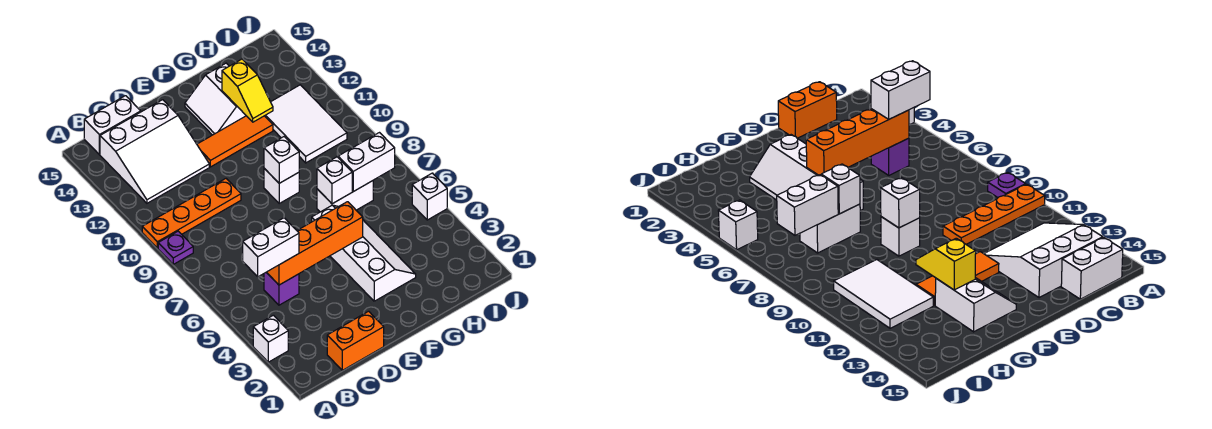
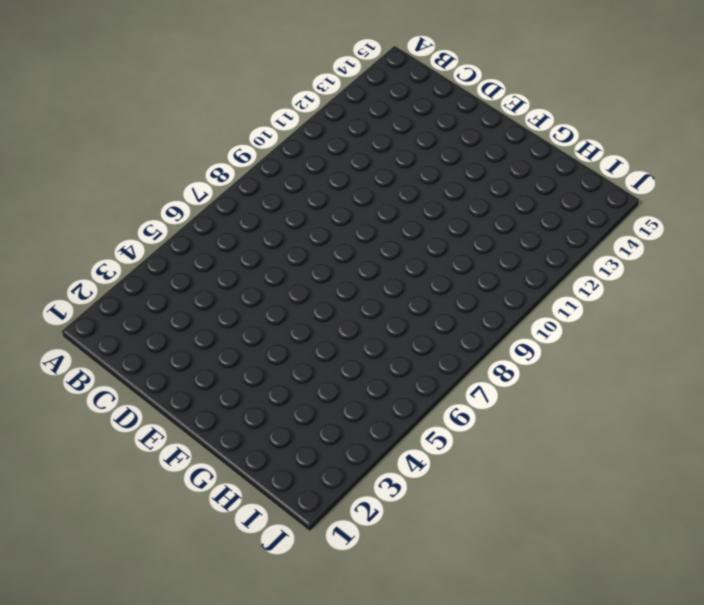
none -> white 1x1 brick [253,315,288,362]
none -> purple 1x1 plate [158,231,193,264]
none -> orange 1x4 plate [142,179,241,248]

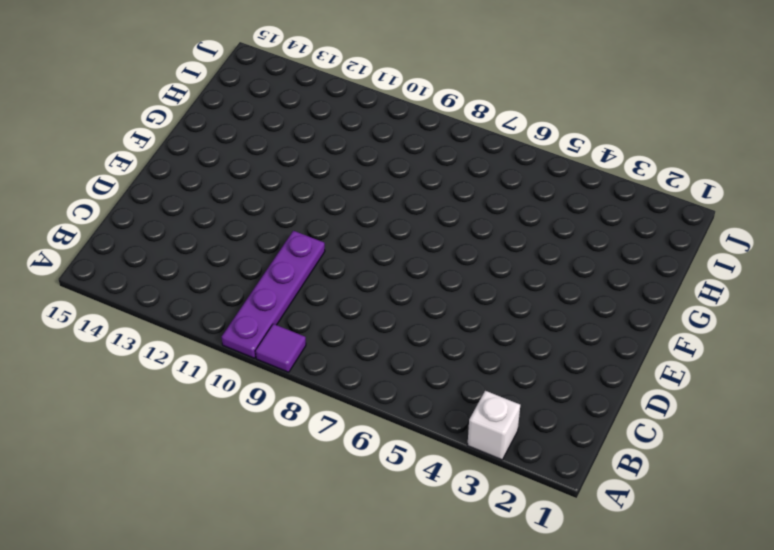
purple 1x1 tile [256,324,306,372] -> purple 1x1 plate [158,231,193,264]
purple 1x4 plate [222,231,325,358] -> orange 1x4 plate [142,179,241,248]
none -> white 3x3 slope [100,100,209,203]
none -> white 1x2 brick [84,96,141,155]
none -> orange 1x2 brick [327,311,384,370]

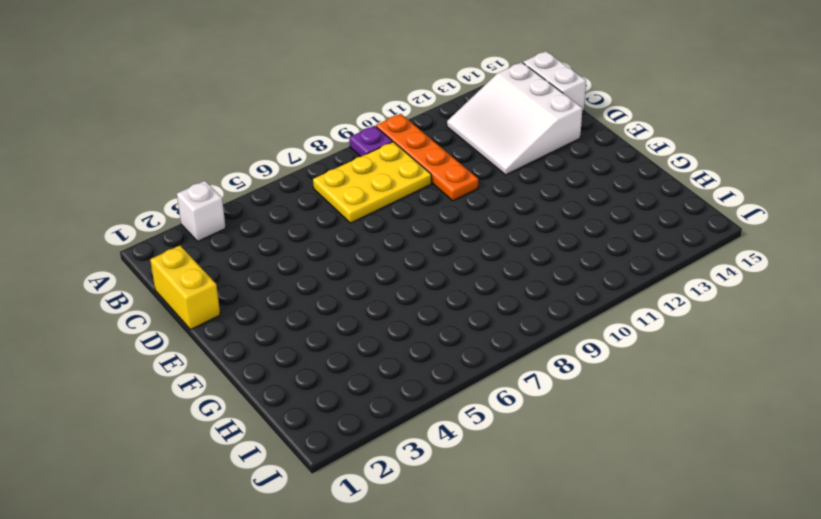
yellow 2x3 plate [313,142,431,223] -> none
yellow 1x2 brick [150,245,220,329] -> orange 1x2 brick [327,311,384,370]
none -> purple 1x1 brick [264,273,299,305]
none -> orange 1x3 tile [197,116,273,167]
none -> white 2x4 slope [312,205,416,301]

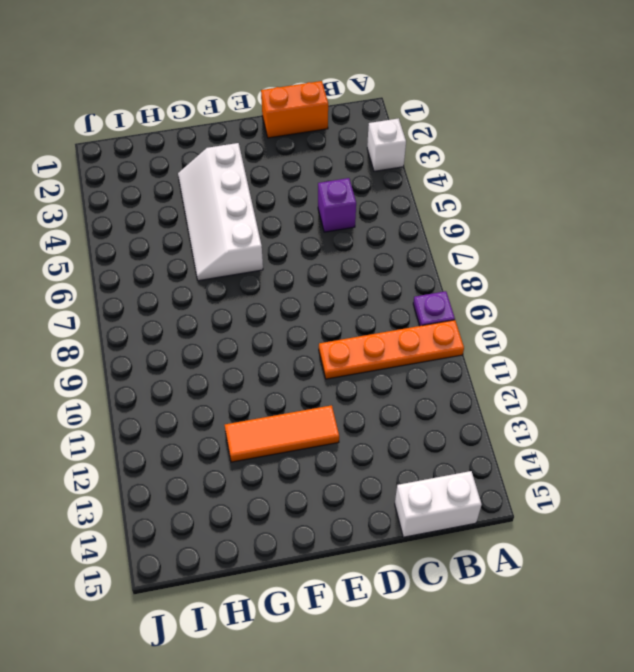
none -> white 3x3 slope [100,100,209,203]
none -> white 1x1 brick [264,168,299,203]
none -> white 2x2 slope [185,63,246,135]

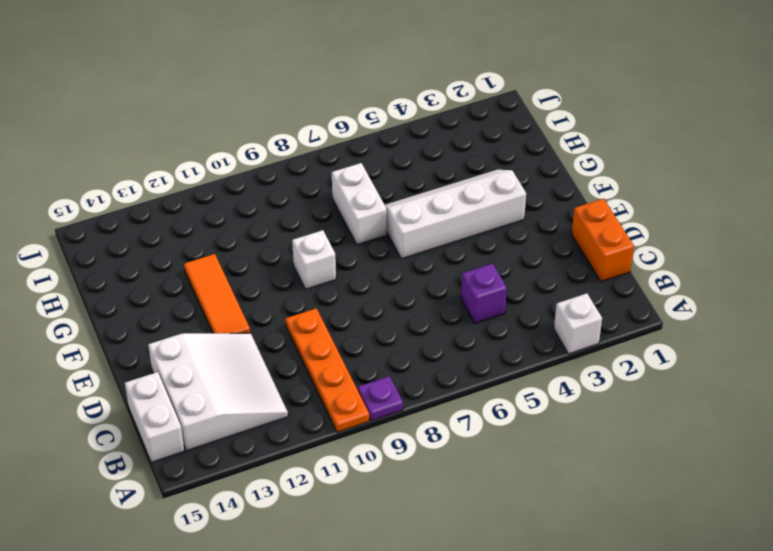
none -> white 2x2 slope [185,63,246,135]
none -> white 2x3 tile [265,85,347,163]
none -> white 1x1 brick [412,173,447,220]

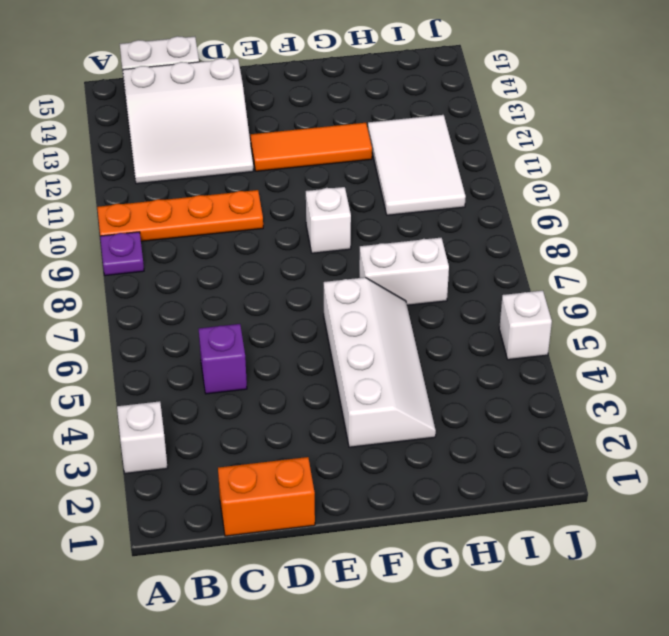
none -> white 2x2 slope [185,63,246,135]
none -> orange 1x4 brick [266,202,363,285]
none -> white 1x1 brick [264,137,299,183]

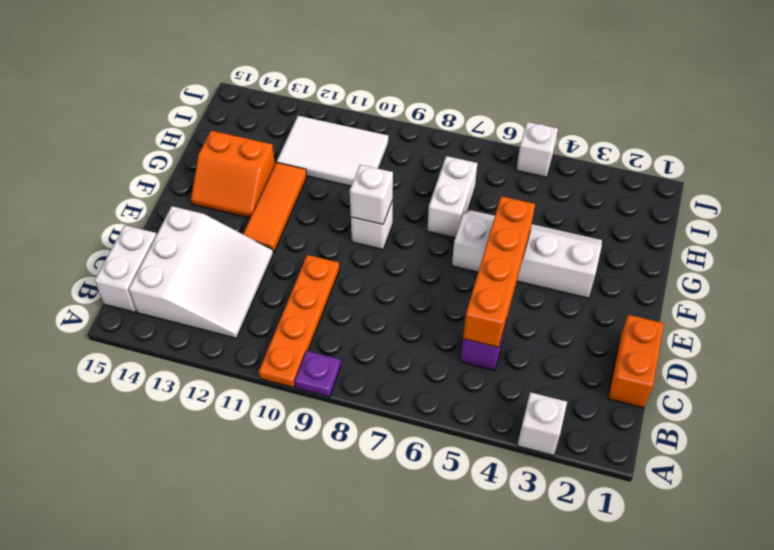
orange 2x2 slope [191,131,275,218] -> white 2x2 slope [185,63,246,135]
none -> white 1x1 brick [317,157,352,204]
none -> yellow 1x2 slope [222,59,273,122]
none -> white 1x2 brick [338,133,395,192]

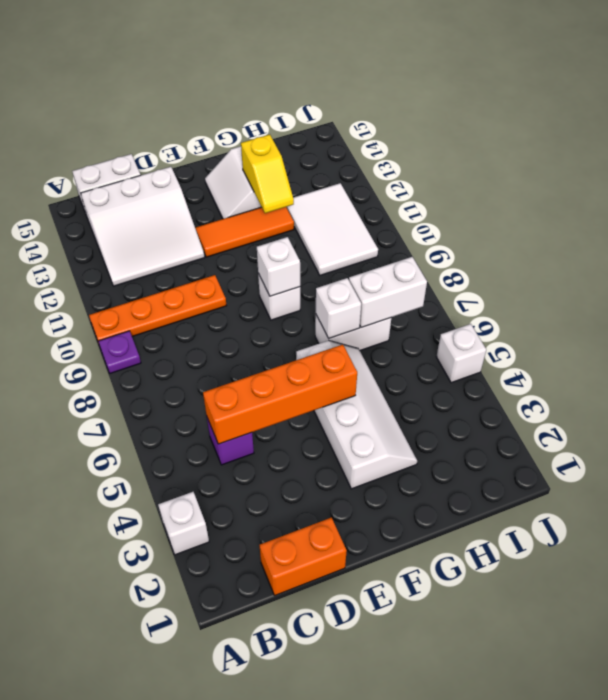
none -> white 1x2 brick [243,218,299,277]

